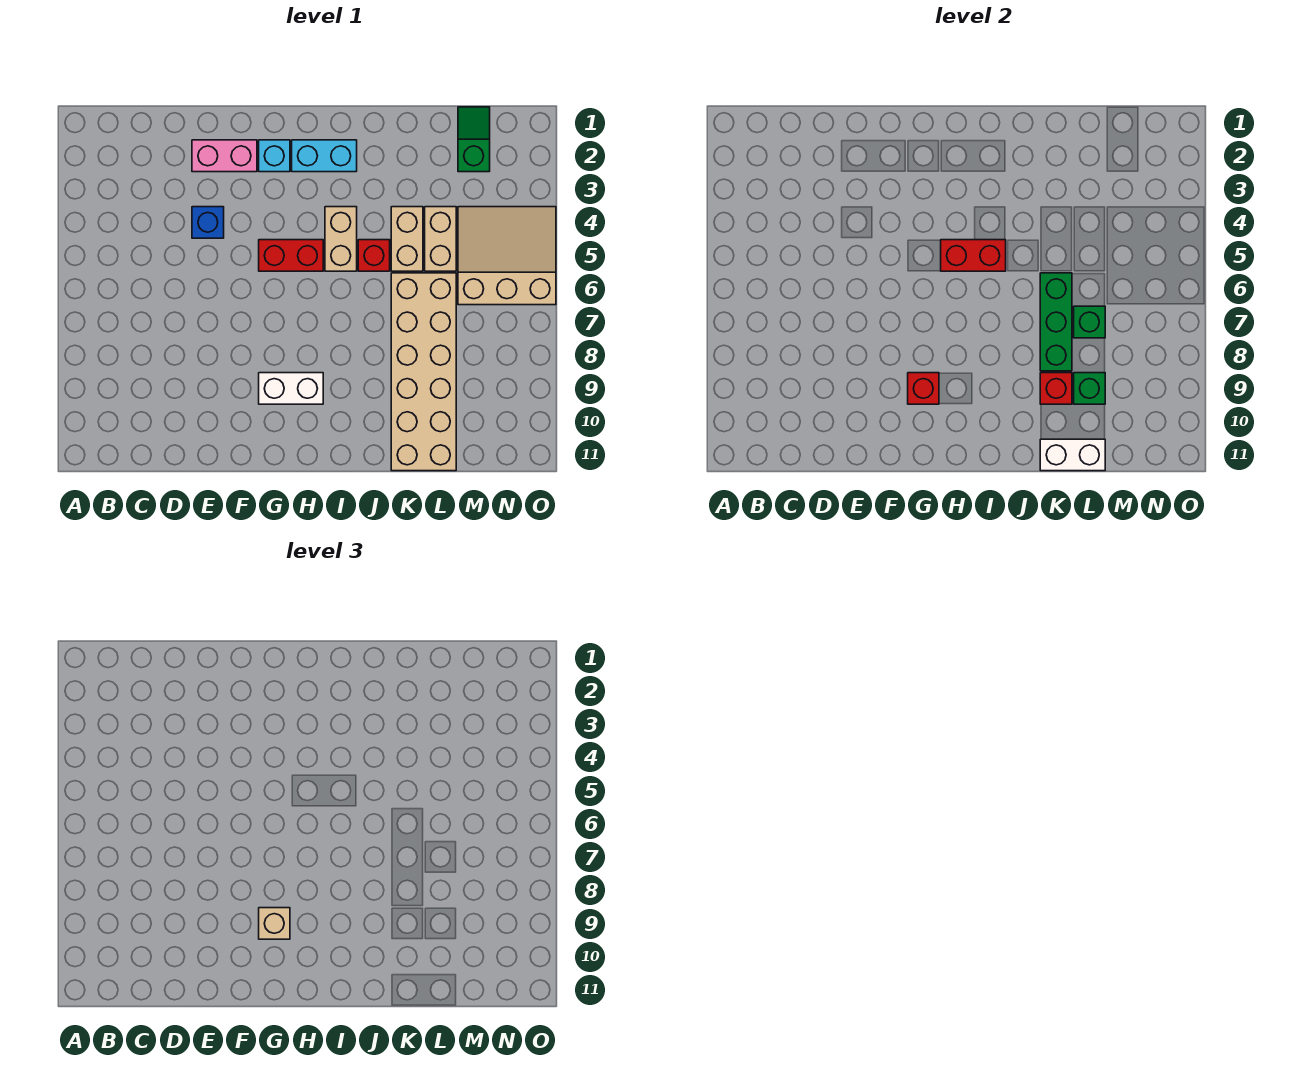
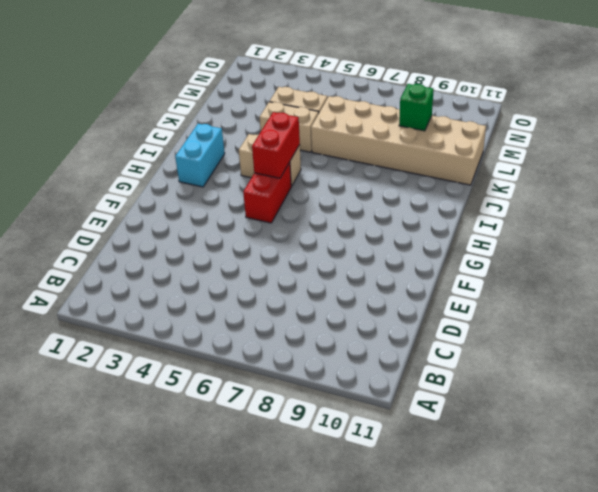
none -> pink 1x2 brick [192,140,257,172]
none -> blue 1x1 brick [192,207,224,238]
none -> cyan 1x1 brick [259,140,290,172]

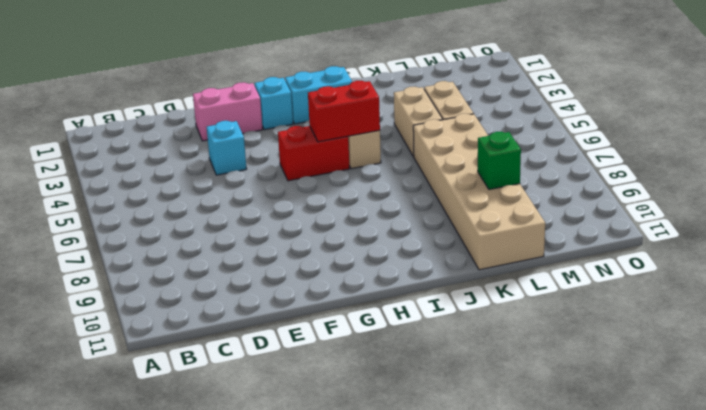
cyan 1x1 brick [207,121,246,175] -> blue 1x1 brick [192,207,224,238]
none -> white 1x2 brick [259,373,323,404]
none -> red 1x1 brick [358,240,390,271]
none -> green 1x2 slope [458,107,490,172]

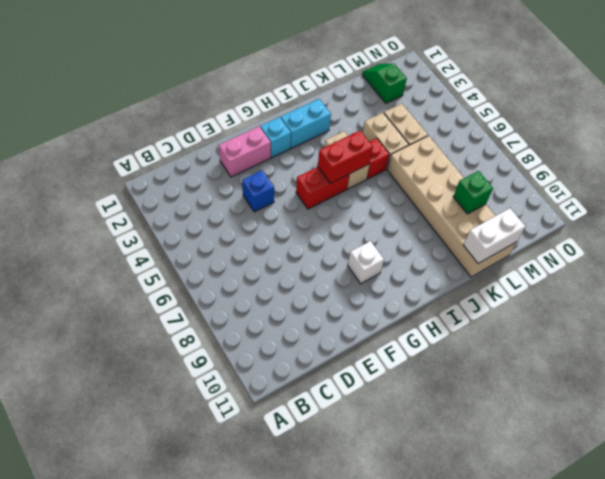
white 1x1 brick [348,241,384,284] -> white 1x2 brick [259,373,323,404]
none -> tan 3x3 slope [458,207,556,305]
none -> red 1x1 brick [908,373,939,404]
none -> green 1x3 brick [1040,273,1072,371]

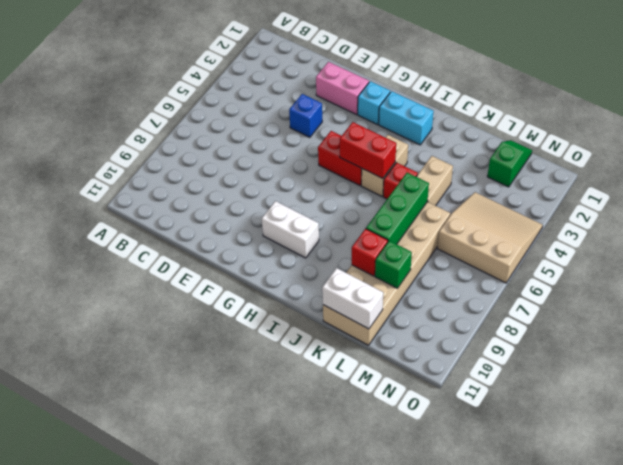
none -> tan 1x2 brick [425,207,456,271]
none -> red 1x1 brick [908,373,939,404]
none -> green 1x1 brick [1074,306,1105,338]

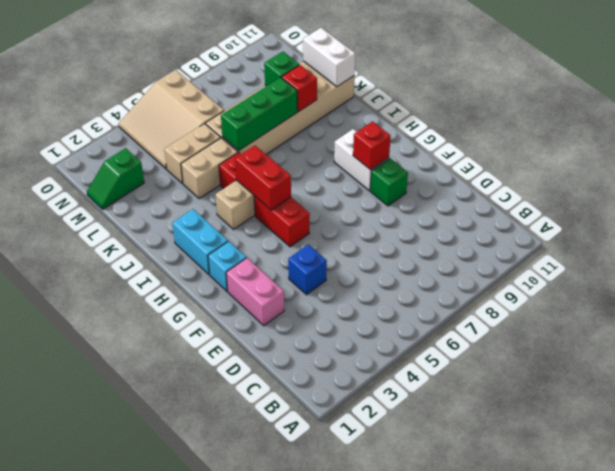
green 1x1 brick [370,158,408,206] -> green 1x1 brick moved to [1074,306,1105,338]
none -> tan 1x1 brick [259,908,290,939]

